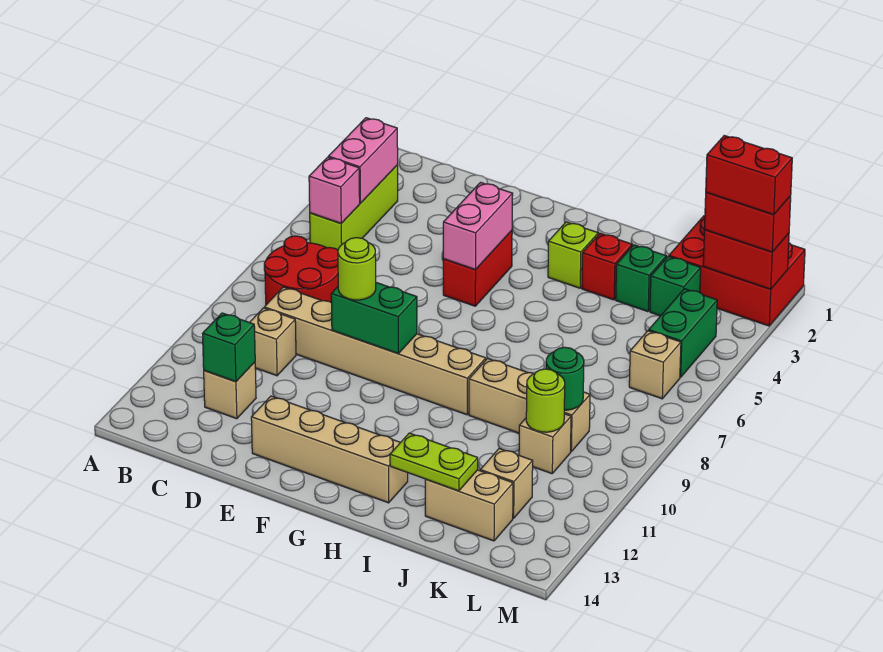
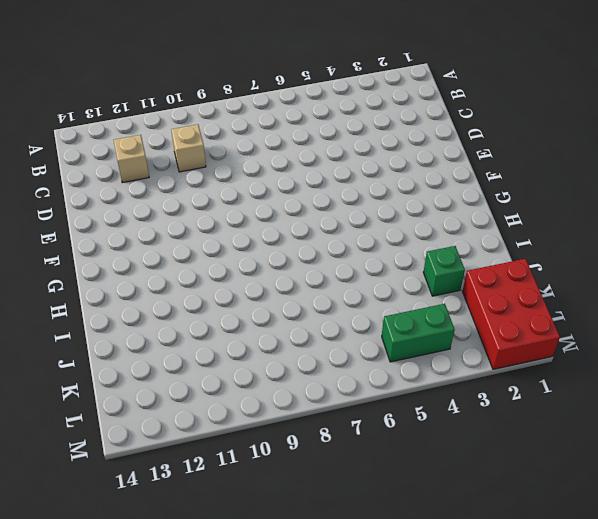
none -> lime 1x3 brick [310,165,398,250]
none -> red 2x2 round brick [264,236,338,305]
none -> tan 1x6 brick [264,287,486,415]
none -> tan 1x4 brick [251,396,408,503]

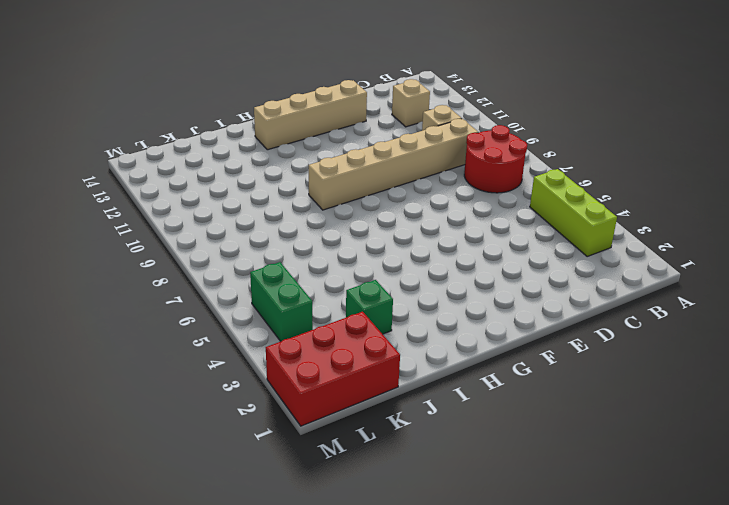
none -> red 1x2 brick [443,231,512,306]
none -> lime 1x1 brick [548,222,598,288]
none -> red 1x1 brick [582,233,632,300]
none -> tan 1x3 brick [469,358,590,451]

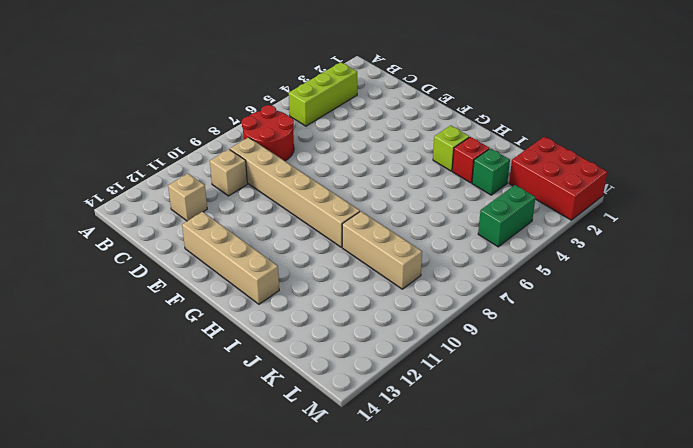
none -> red 1x2 brick [443,231,512,306]
none -> tan 1x2 brick [425,470,513,541]
none -> green 1x1 brick [650,256,701,316]
none -> tan 1x1 brick [519,414,571,474]

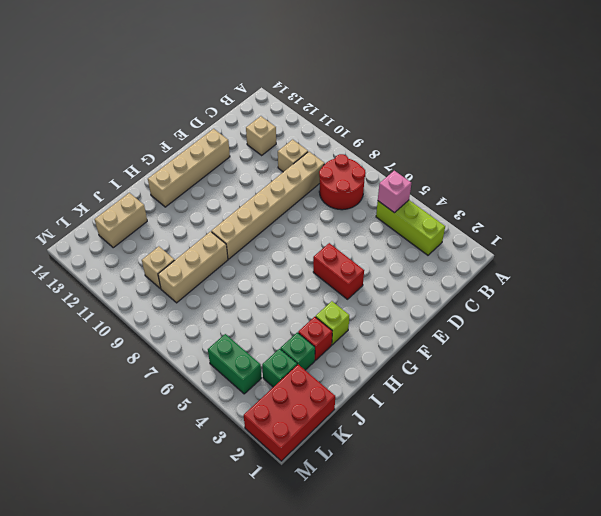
none -> tan 1x1 brick [480,448,533,518]
none -> tan 1x1 brick [629,331,681,399]
none -> pink 1x2 brick [329,118,398,203]
none -> green 1x1 brick [203,313,255,382]

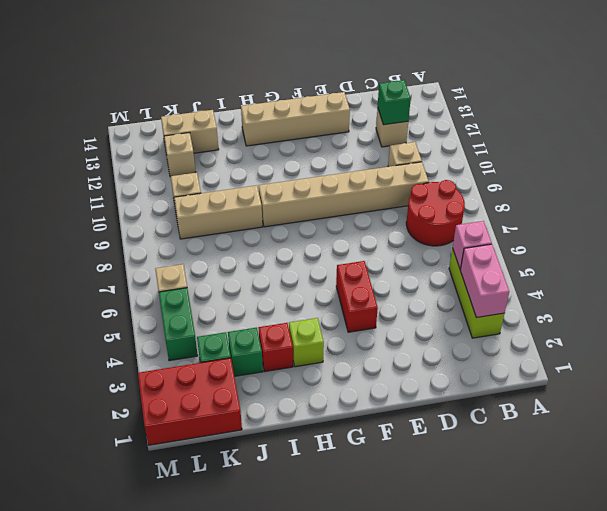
none -> green 1x2 brick [331,283,417,354]
none -> pink 1x2 brick [443,182,513,270]
none -> lime 1x2 plate [390,433,478,491]
none -> green 1x1 round brick [546,347,584,410]

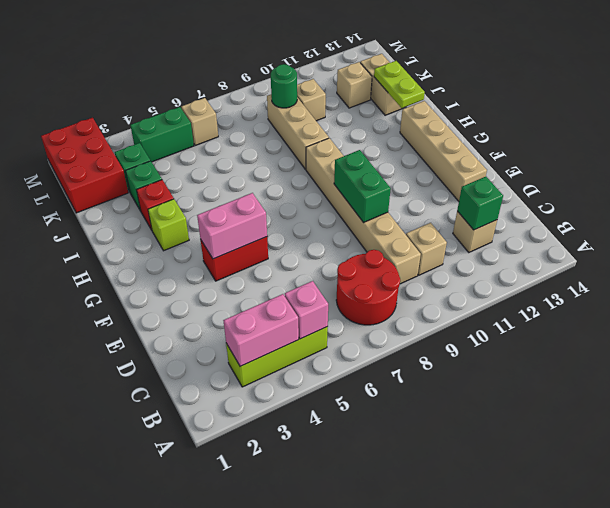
none -> lime 1x1 round brick [526,369,565,432]
none -> red 1x2 brick [703,230,789,289]
none -> lime 1x1 round brick [338,238,376,300]
none -> red 1x2 brick [704,193,791,252]

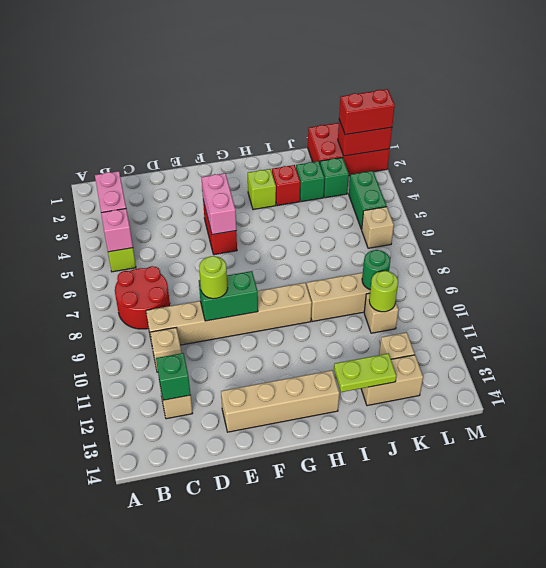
none -> red 1x2 brick [706,136,792,215]

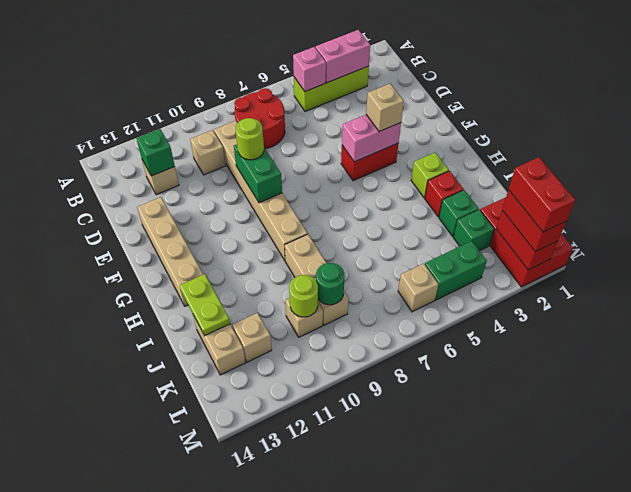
tan 1x1 brick [366,84,404,132] -> none

